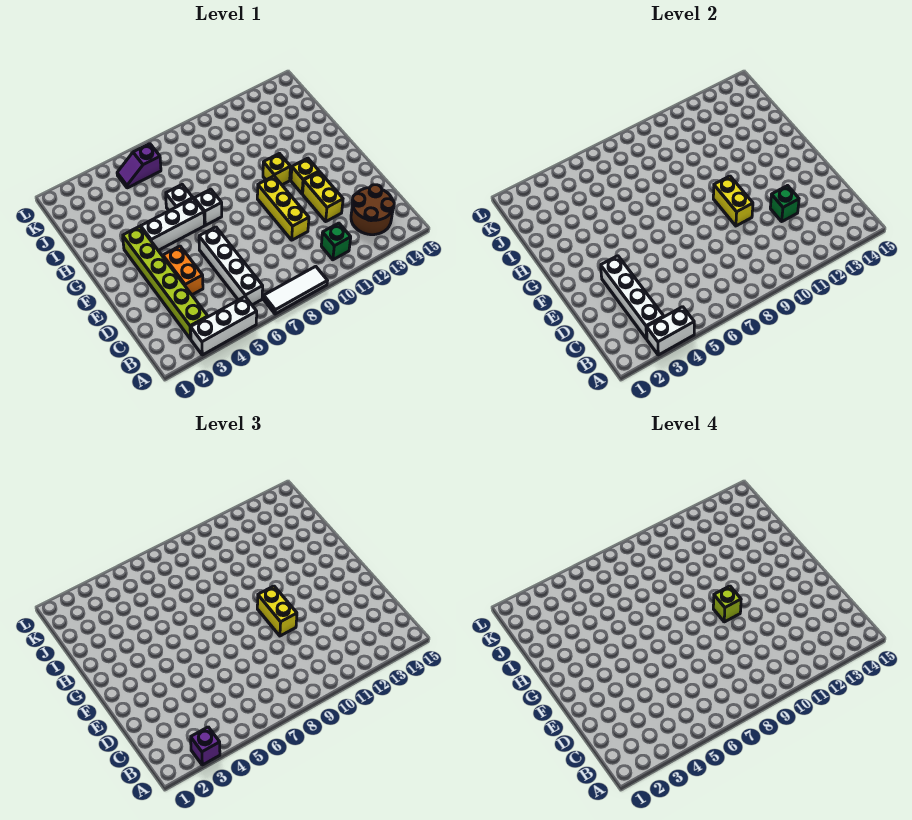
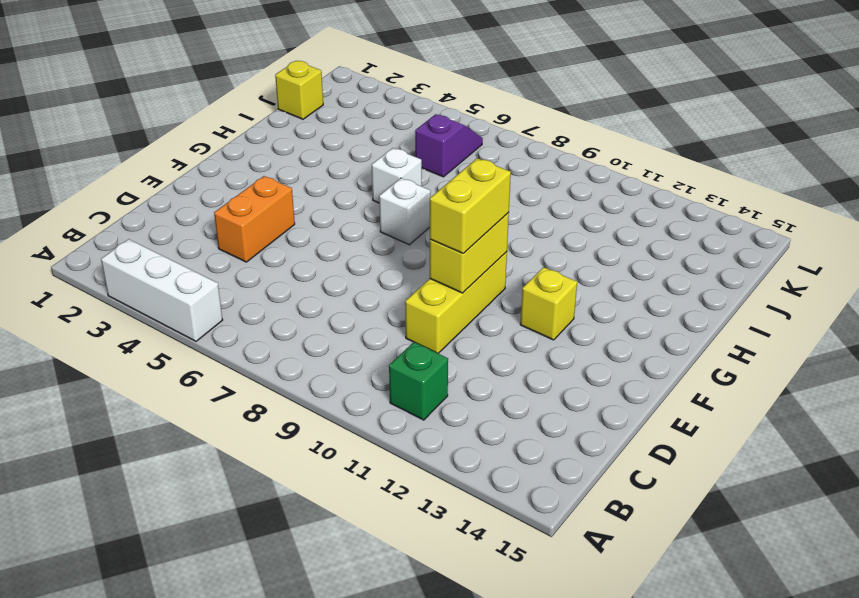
yellow 1x1 brick [275,61,323,119] -> yellow 1x1 brick moved to [263,154,290,185]
purple 1x2 slope [415,114,483,177] -> purple 1x2 slope turned to [117,144,161,188]
none -> white 1x3 tile [264,266,327,314]
none -> lime 1x6 brick [123,226,208,339]
none -> white 1x4 brick [199,227,263,305]

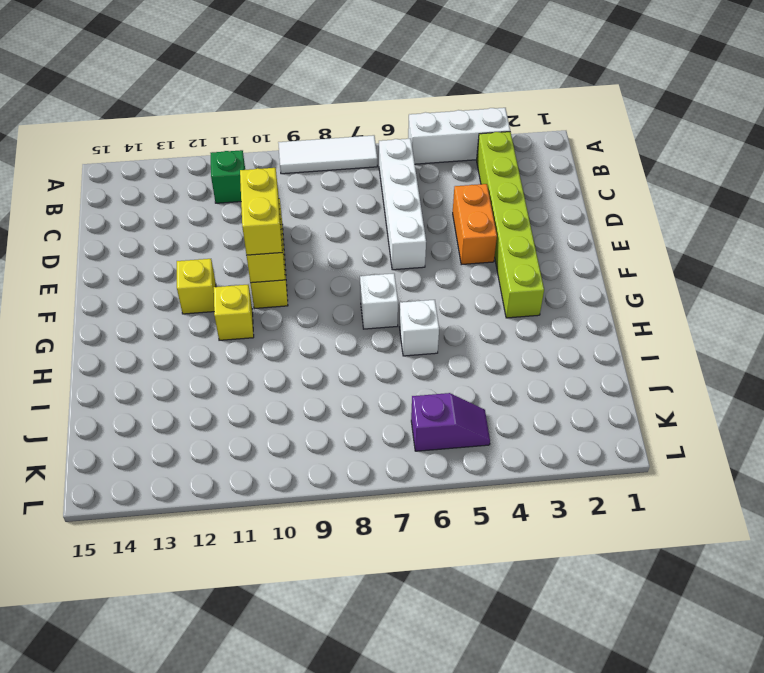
none -> brown 2x2 round brick [351,185,394,235]
none -> yellow 1x2 brick [303,172,343,221]
none -> white 1x3 brick [141,198,204,250]

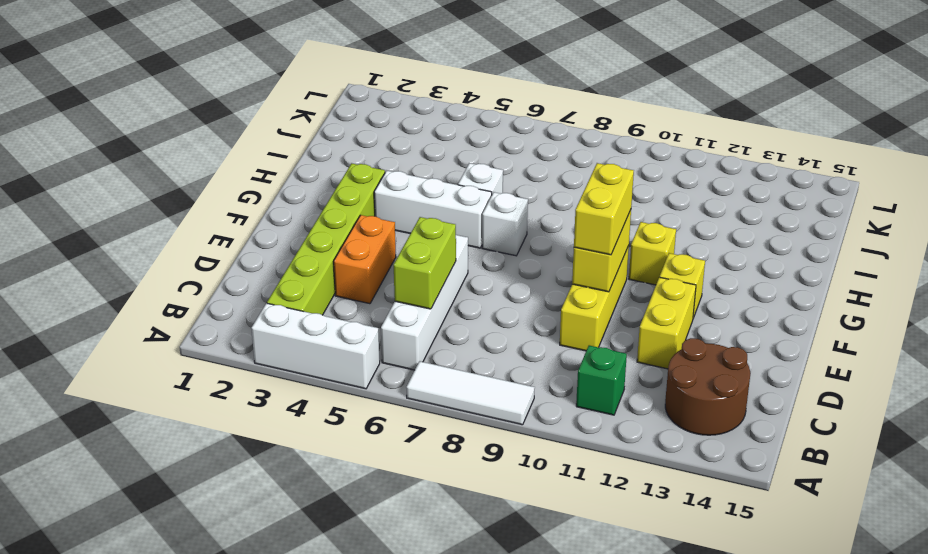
lime 1x2 brick [394,217,456,309] -> none
none -> purple 1x2 slope [117,144,161,188]
none -> white 1x2 brick [647,307,694,355]
none -> white 1x4 brick [601,256,664,339]

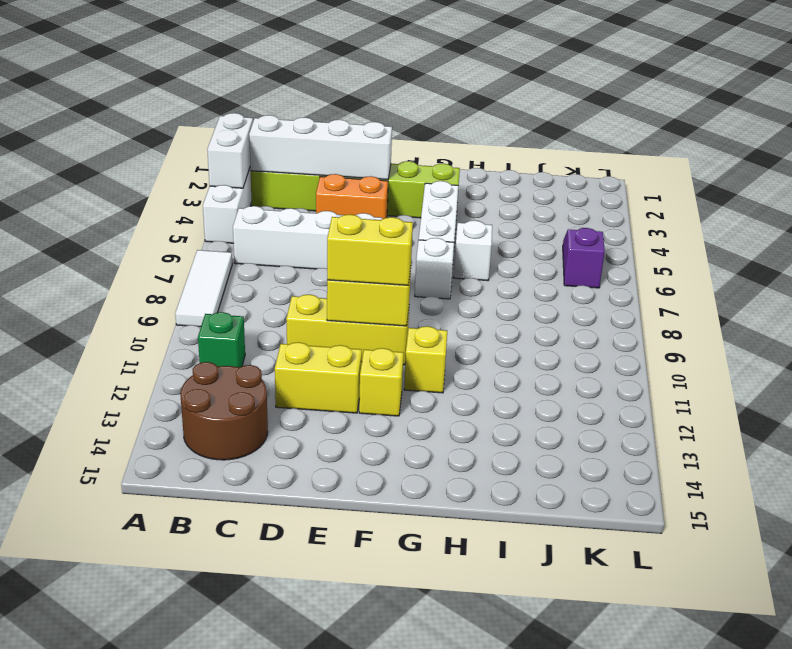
none -> green 1x1 brick [770,186,799,221]
none -> purple 1x1 brick [191,727,220,765]
none -> lime 1x1 brick [713,586,741,622]

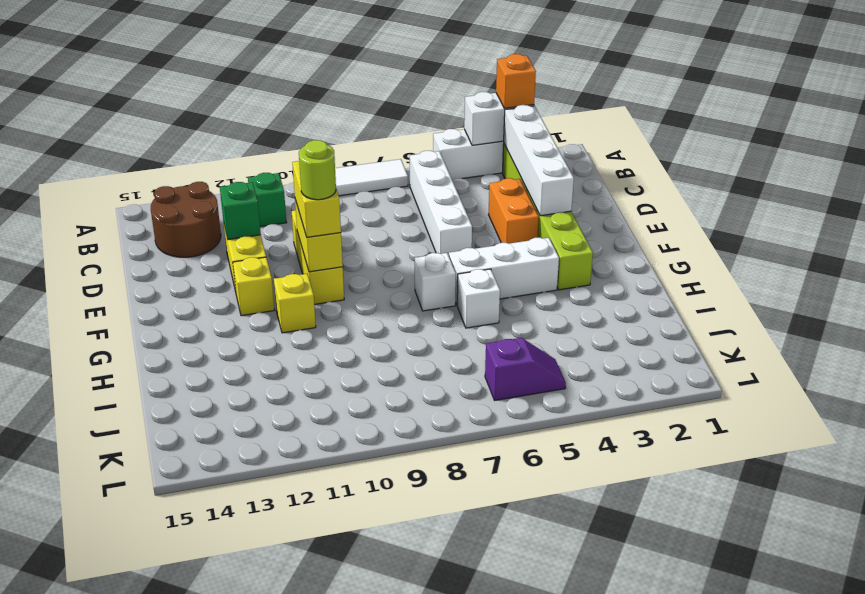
orange 1x1 brick [496,54,536,108] -> purple 1x1 brick [191,727,220,765]
lime 1x1 round brick [299,140,336,200] -> lime 1x1 brick [713,586,741,622]

